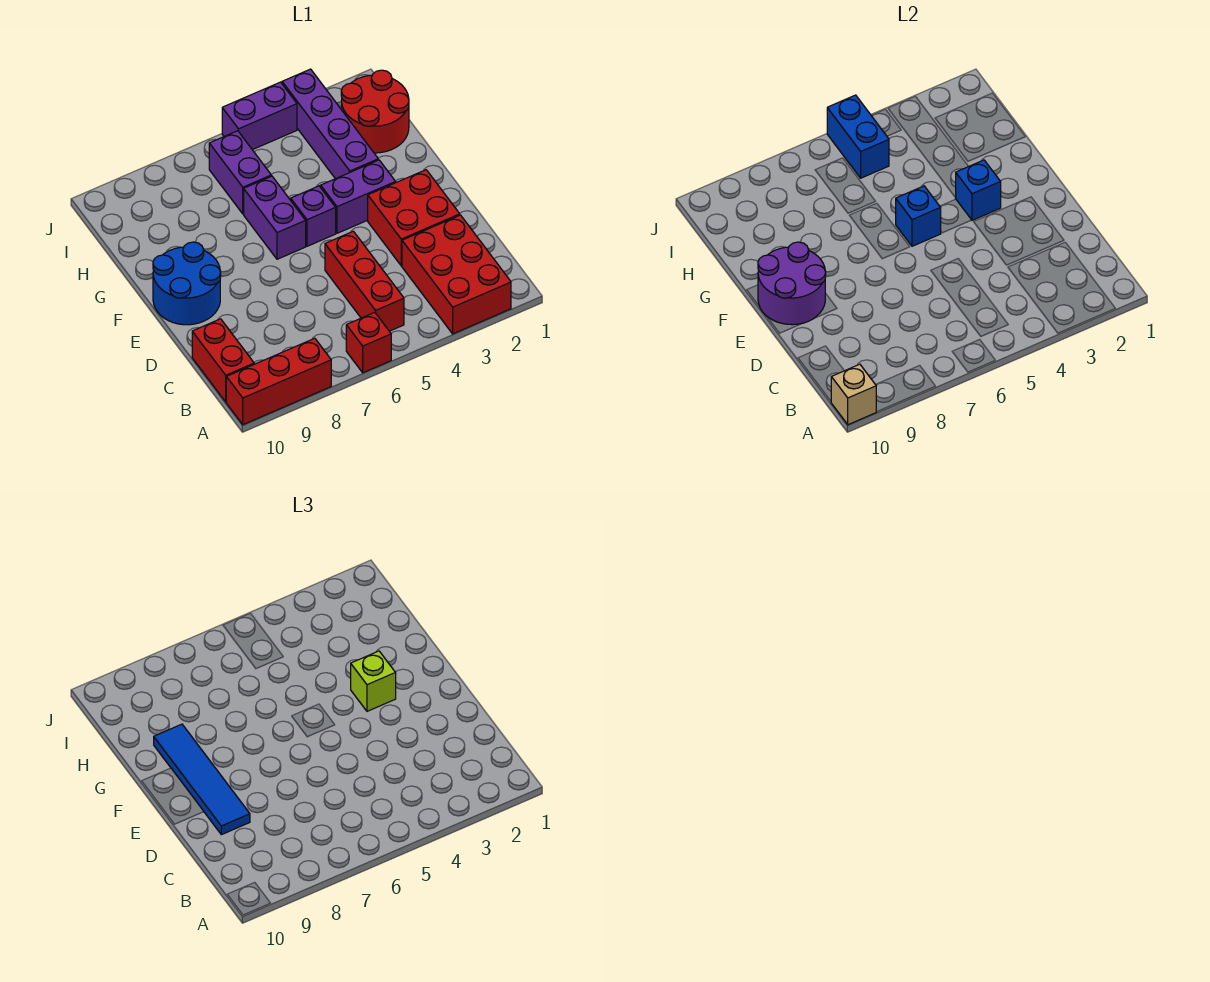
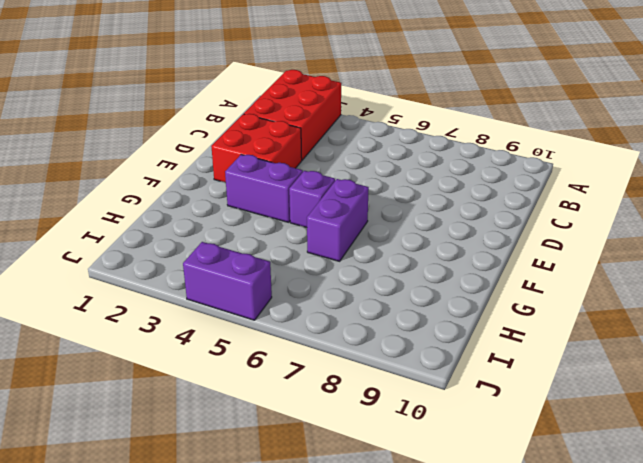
none -> red 1x1 brick [346,312,391,373]
none -> red 1x3 brick [226,338,331,425]
none -> red 1x3 brick [325,231,404,331]

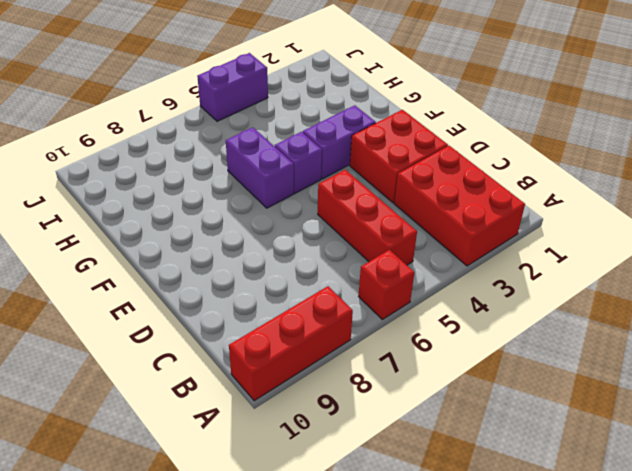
none -> red 1x2 brick [192,319,254,402]
none -> blue 2x2 round brick [153,242,221,325]
none -> purple 1x4 brick [282,69,378,179]

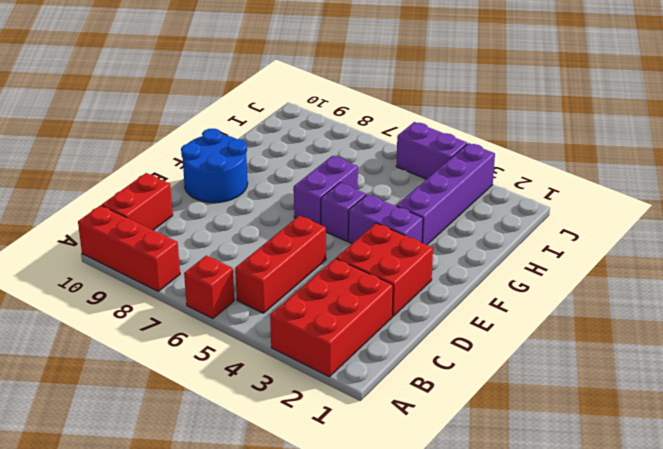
none -> red 2x2 round brick [341,70,409,153]
none -> purple 1x2 brick [209,131,271,214]
none -> tan 1x1 brick [831,364,876,425]

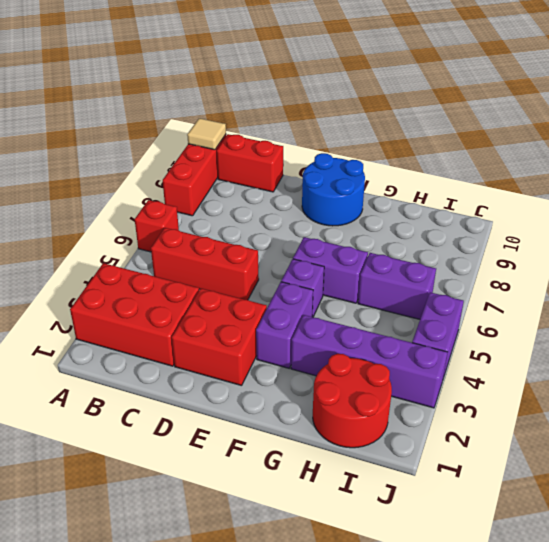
tan 1x1 tile [187,118,226,150] -> tan 1x1 brick [831,364,876,425]
none -> purple 2x2 round brick [758,242,826,325]
none -> blue 1x1 brick [956,160,1001,220]
none -> blue 1x1 brick [896,186,941,246]

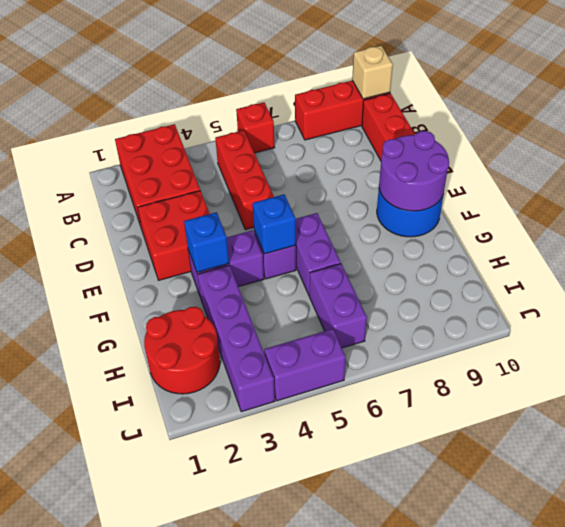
none -> blue 1x2 brick [827,95,889,178]
none -> blue 1x4 tile [154,724,250,835]
none -> lime 1x1 brick [351,651,396,711]

